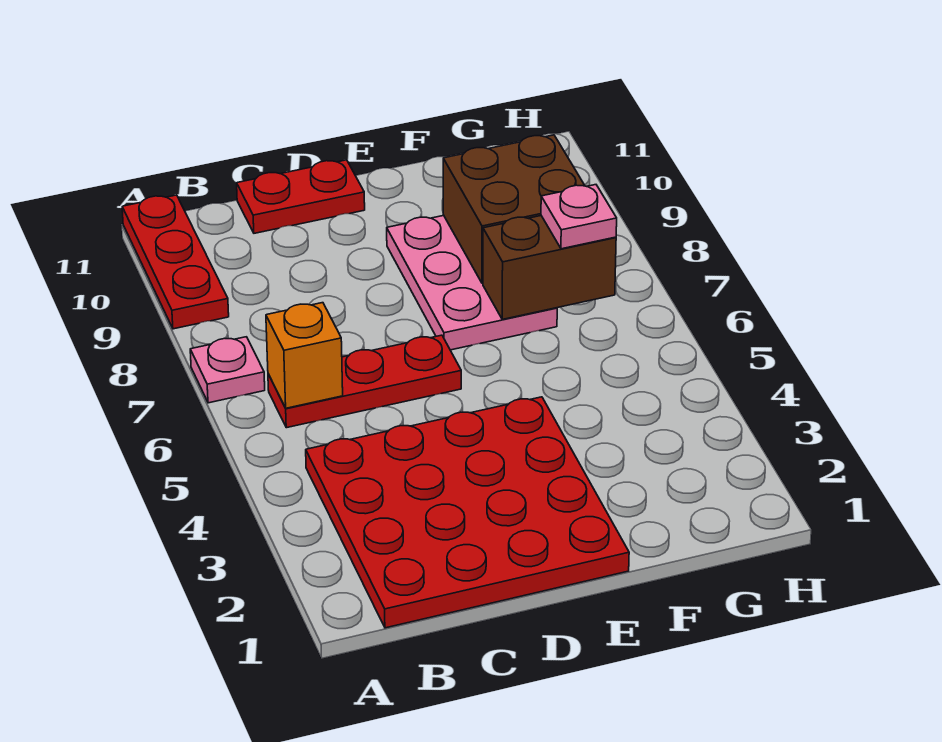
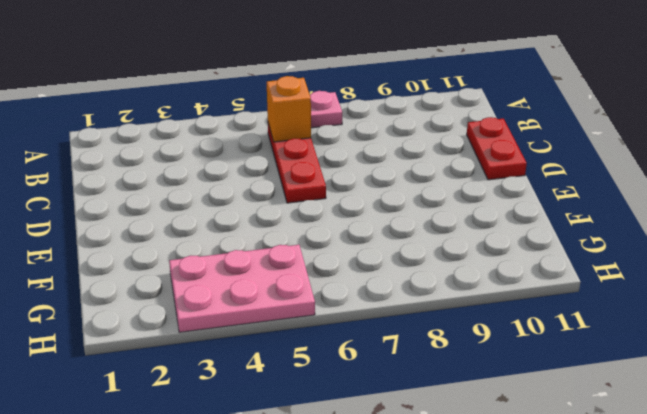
pink 2x3 plate [169,245,315,332] -> pink 2x3 plate moved to [387,216,557,350]
none -> red 1x3 plate [122,195,229,329]
none -> red 4x4 plate [306,397,629,628]

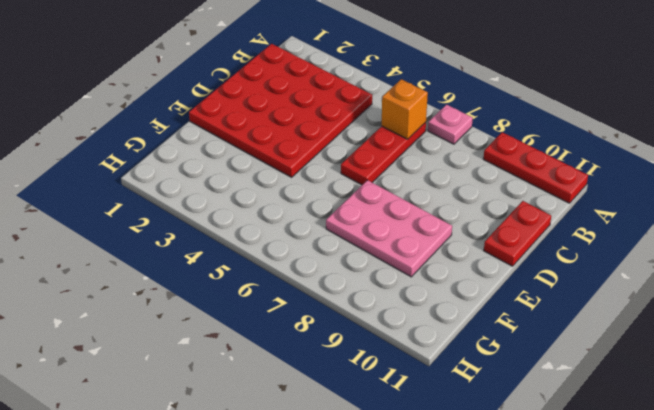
none -> brown 1x2 brick [483,216,616,319]
none -> brown 2x2 brick [443,135,585,283]

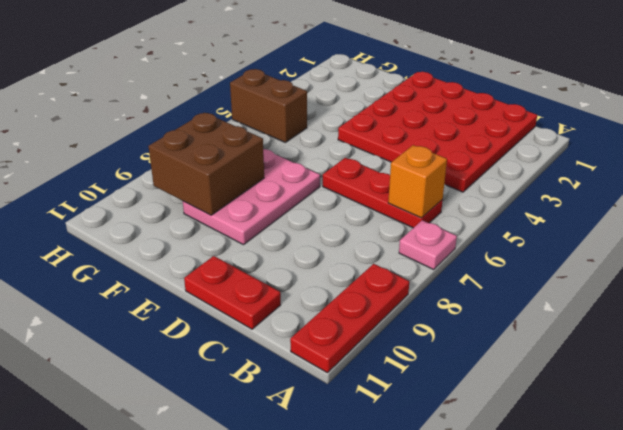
brown 1x2 brick [230,69,307,142] -> brown 1x2 brick moved to [483,216,616,319]
none -> pink 1x1 plate [541,185,617,249]

